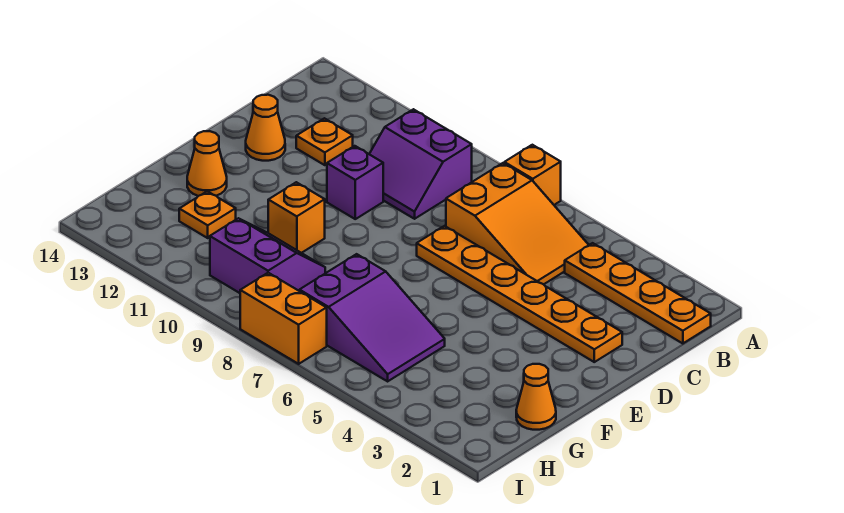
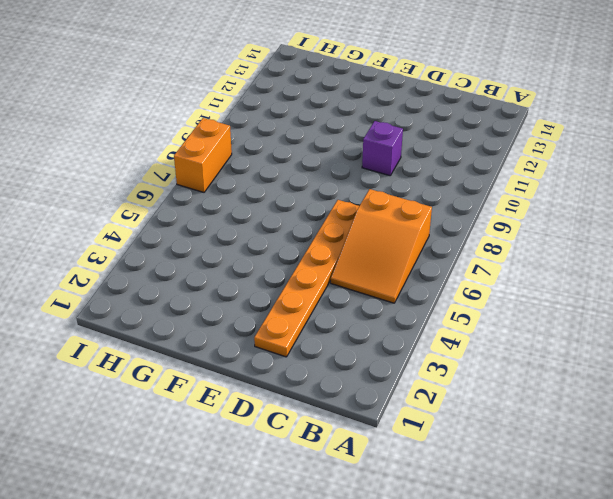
none -> orange 1x1 brick [504,145,561,205]
none -> orange 1x4 plate [565,243,711,344]
none -> purple 2x2 slope [370,109,472,219]

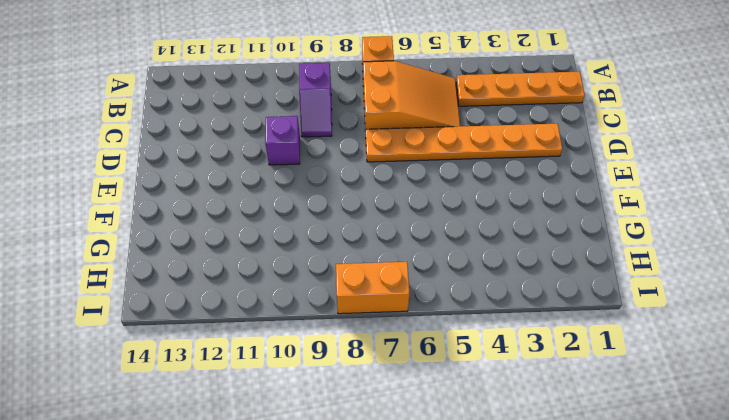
purple 1x2 slope [299,63,332,137] -> purple 2x2 slope [370,109,472,219]
none -> orange 1x1 plate [296,118,353,165]
none -> orange 1x1 cone [246,95,285,161]
none -> orange 1x1 brick [268,182,325,253]

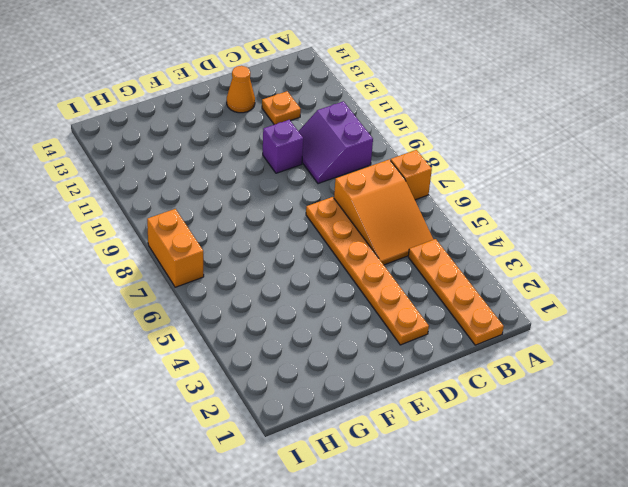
none -> orange 1x1 brick [268,182,325,253]
none -> orange 1x1 cone [187,131,227,196]
none -> orange 1x1 cone [516,364,556,430]

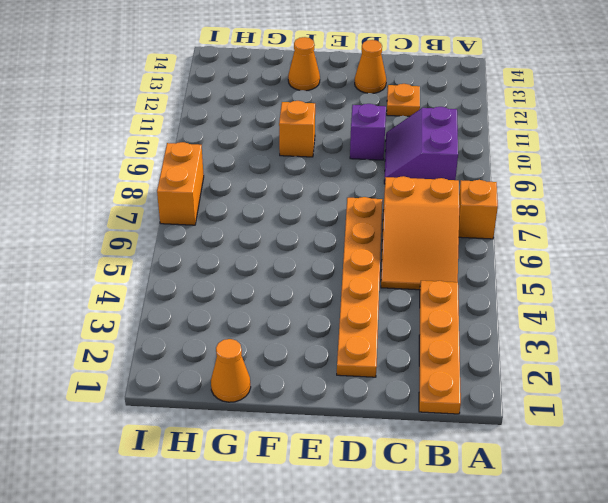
none -> purple 2x3 slope [299,254,445,381]
none -> purple 2x2 slope [210,218,325,293]
none -> orange 1x1 plate [179,191,236,238]

